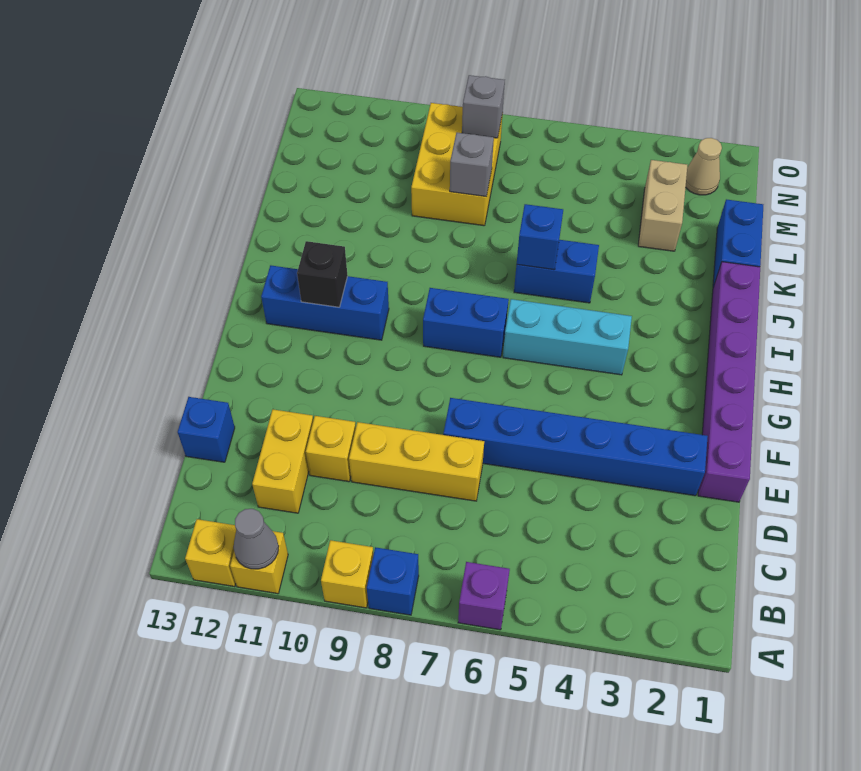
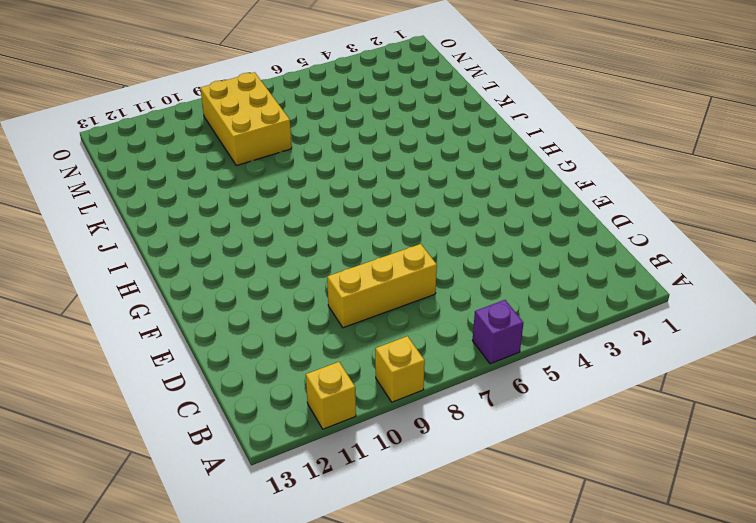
none -> blue 1x1 brick [367,547,419,615]
none -> yellow 1x1 brick [185,519,236,587]
none -> yellow 1x2 brick [252,409,313,513]

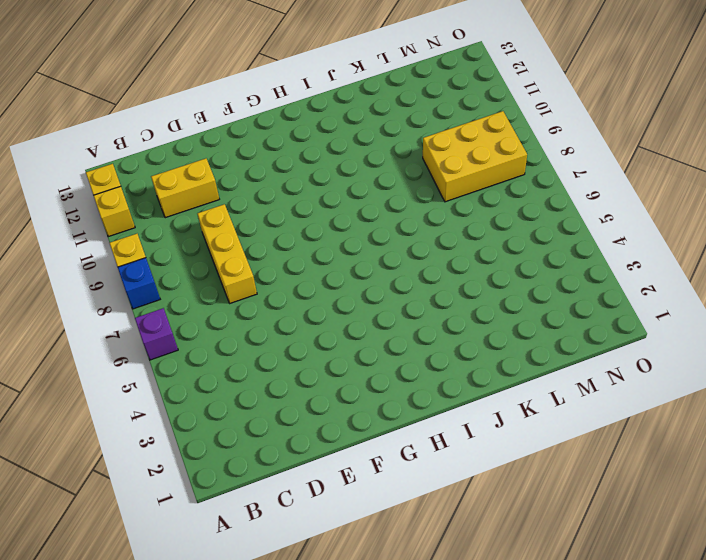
none -> yellow 1x1 brick [306,416,356,482]
none -> blue 1x1 brick [178,397,235,462]
none -> purple 1x6 brick [698,262,760,502]

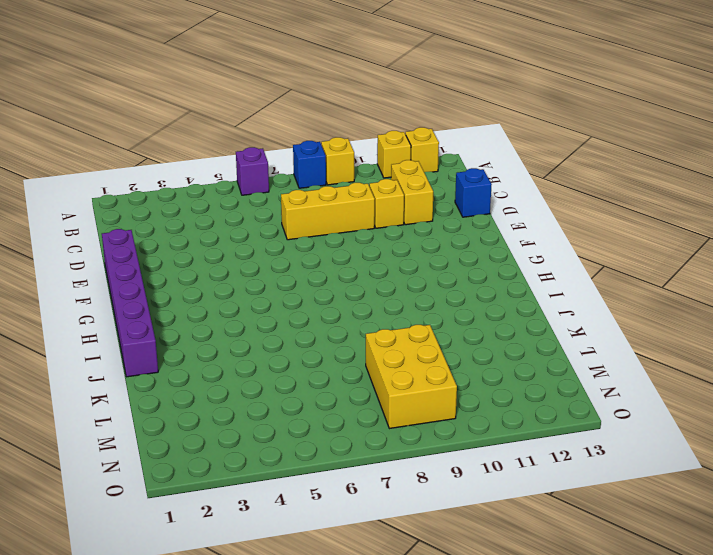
none -> blue 1x6 brick [443,398,708,496]
none -> cyan 1x3 brick [503,299,632,375]
none -> blue 1x2 brick [423,288,509,357]

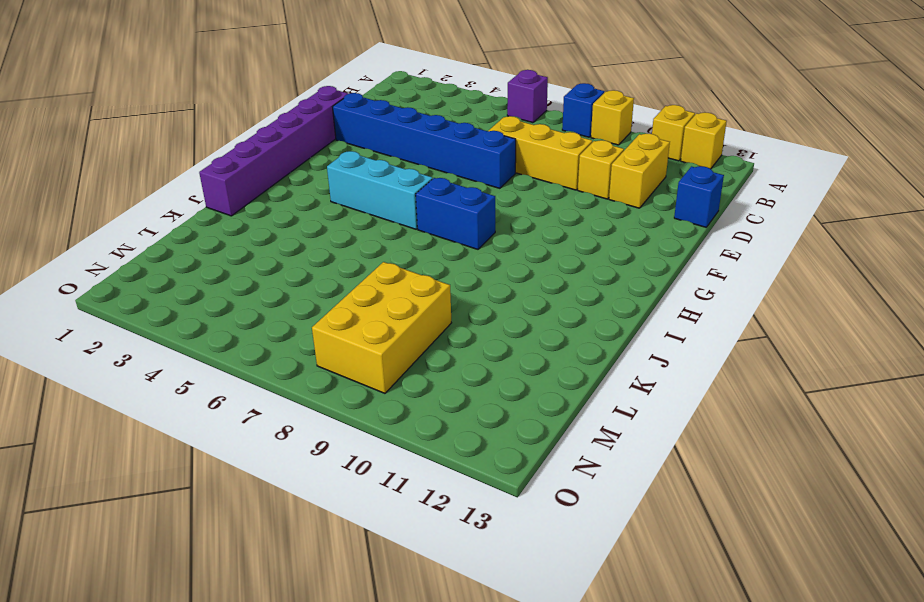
none -> blue 1x3 brick [261,265,389,340]
none -> blue 1x2 brick [514,240,599,303]
none -> blue 1x2 brick [713,199,763,287]

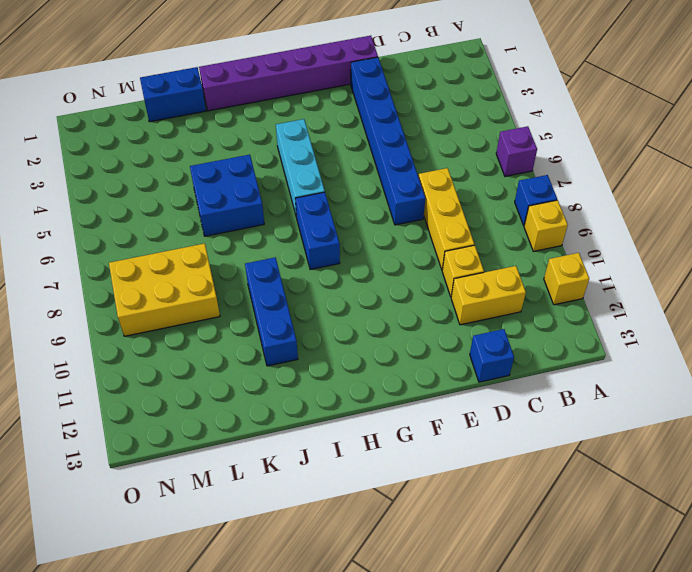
blue 2x2 brick [190,155,264,236] -> blue 1x2 brick [514,240,599,303]
blue 1x3 brick [245,257,298,366] -> blue 1x3 brick moved to [261,265,389,340]
none -> yellow 1x1 brick [185,519,236,587]
none -> tan 1x2 brick [638,160,687,251]
none -> tan 1x1 cone [686,138,722,195]

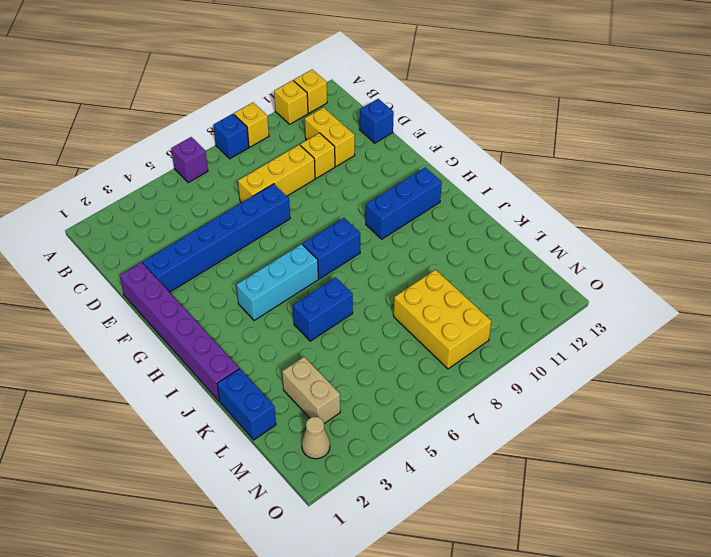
none -> grey 1x1 cone [234,509,279,569]
none -> black 1x1 brick [297,241,348,307]
none -> blue 1x1 brick [517,204,563,270]

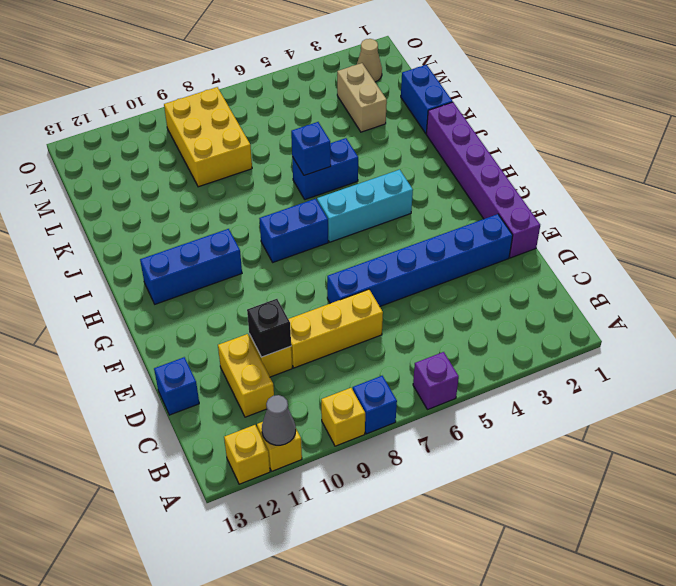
black 1x1 brick [247,299,291,357] -> black 1x1 brick moved to [297,241,348,307]
none -> grey 1x1 brick [450,133,494,196]
none -> grey 1x1 brick [462,75,505,138]

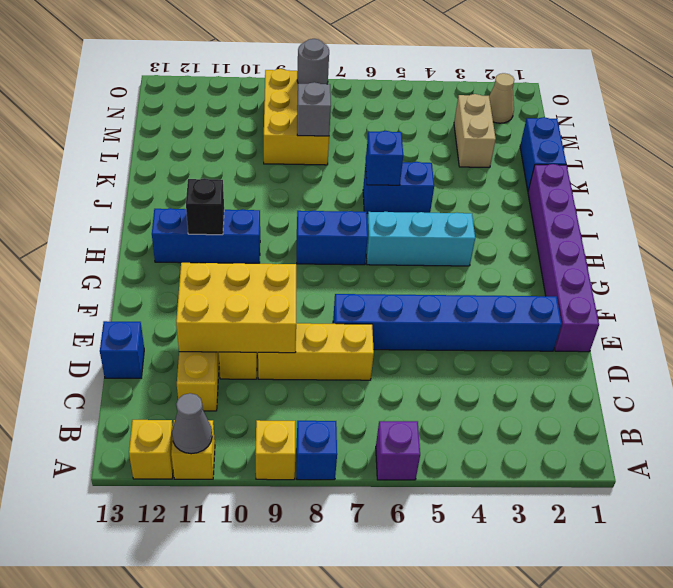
yellow 2x3 brick [176,263,296,353] -> none
grey 1x1 round brick [297,39,329,84] -> grey 1x1 brick [462,75,505,138]

